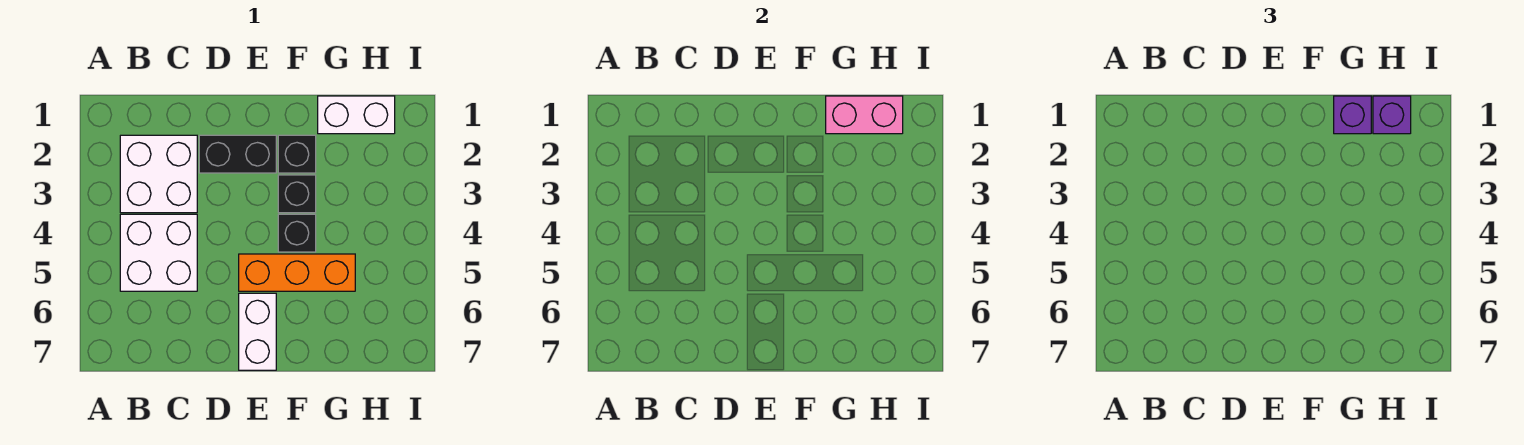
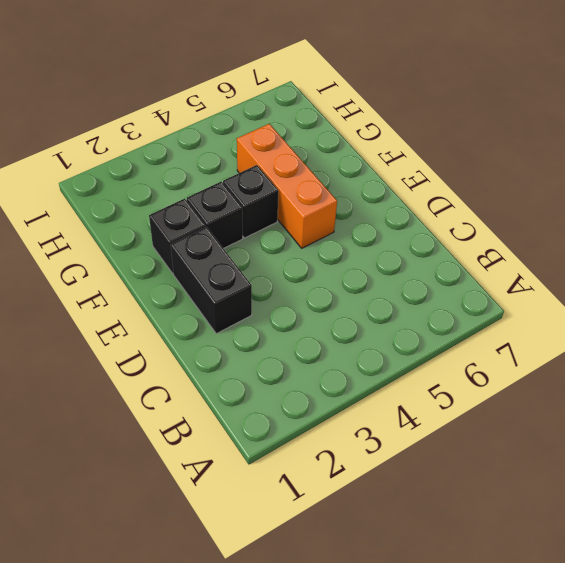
none -> white 2x2 brick [120,135,197,213]
none -> white 2x2 brick [120,214,197,291]
none -> white 1x2 brick [239,293,276,370]

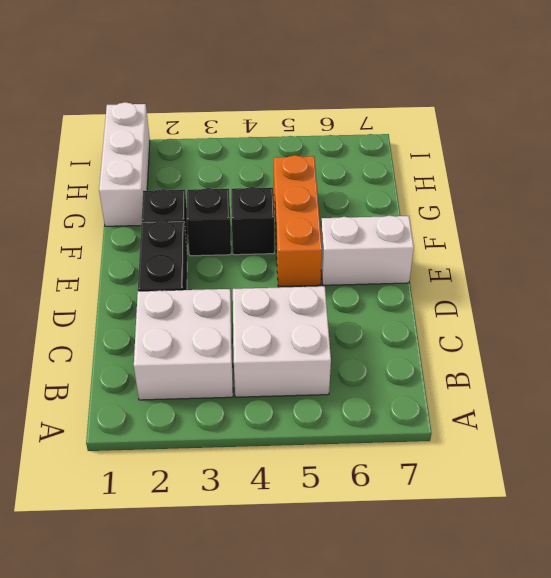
white 1x3 brick [99,102,150,226] -> white 1x2 brick [318,96,395,134]
none -> pink 1x2 brick [826,96,903,134]
none -> purple 1x1 brick [1334,96,1371,134]
none -> purple 1x1 brick [1373,96,1411,134]

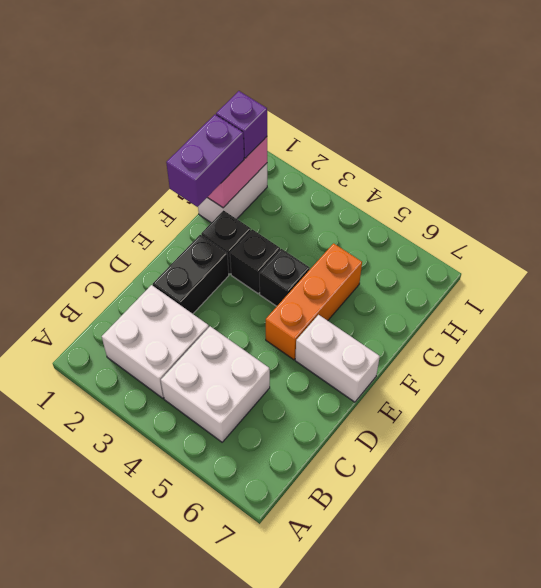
purple 1x2 brick [166,115,244,207] -> purple 1x1 brick [1334,96,1371,134]

